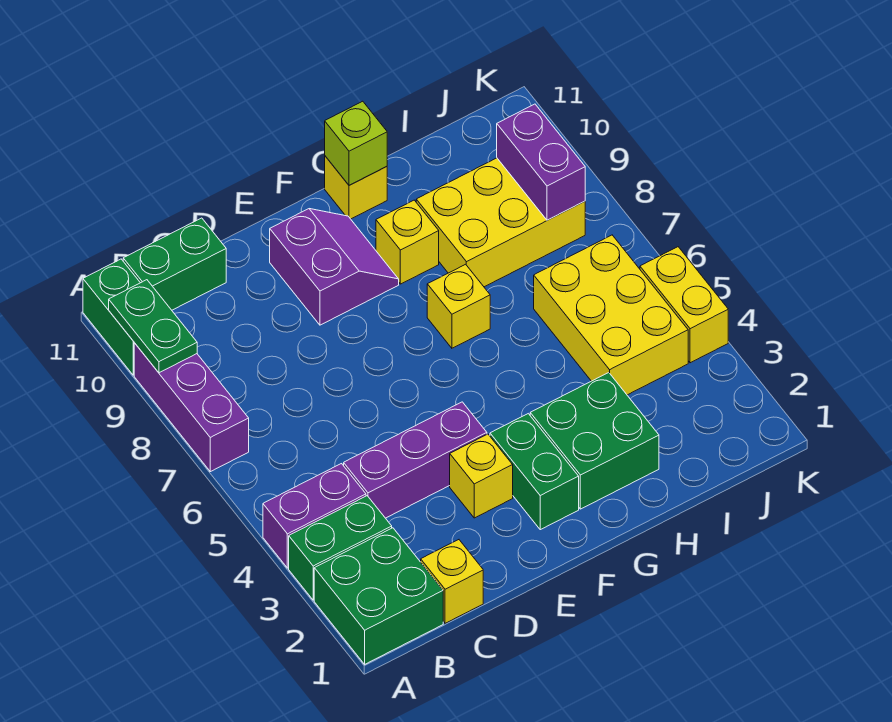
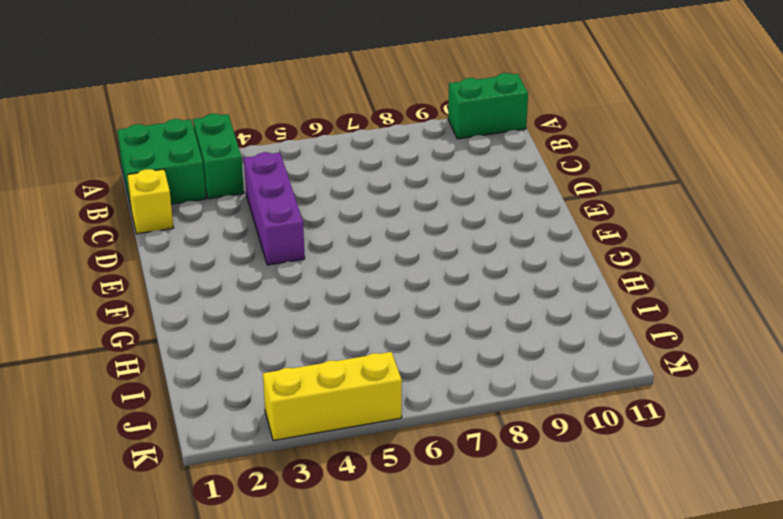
yellow 1x3 brick [263,352,402,440] -> yellow 1x2 brick [640,247,728,363]
none -> purple 1x2 brick [263,464,366,568]
none -> purple 1x3 brick [134,343,249,472]
none -> green 1x2 brick [123,218,226,310]

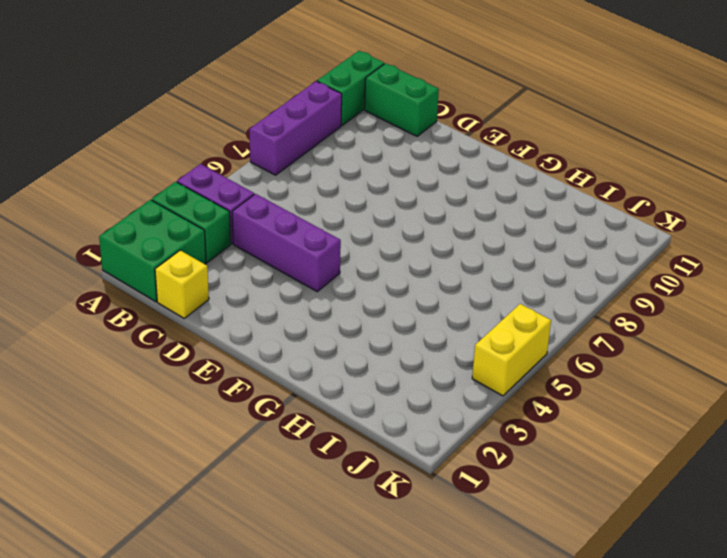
none -> yellow 1x1 brick [450,434,513,518]
none -> purple 2x2 slope [270,209,399,325]
none -> green 1x2 brick [490,414,579,530]

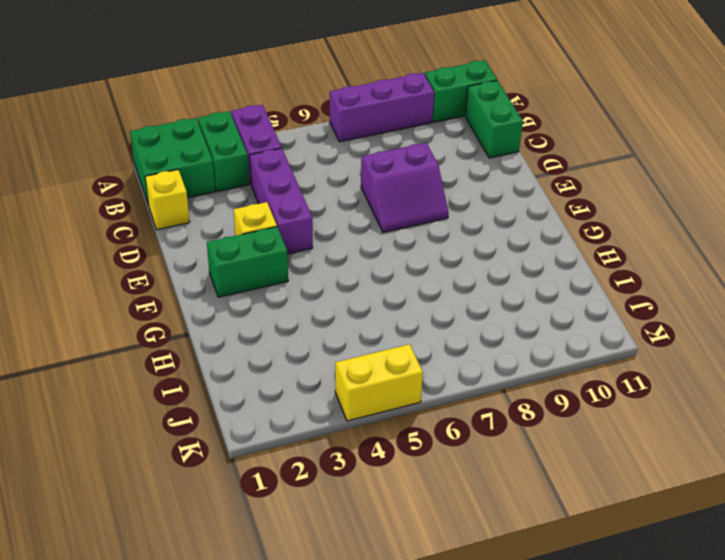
purple 2x2 slope [361,143,449,232] -> purple 2x2 slope moved to [270,209,399,325]
none -> green 2x2 brick [530,373,659,509]
none -> yellow 1x1 brick [427,264,490,348]
none -> yellow 1x1 brick [376,200,439,284]

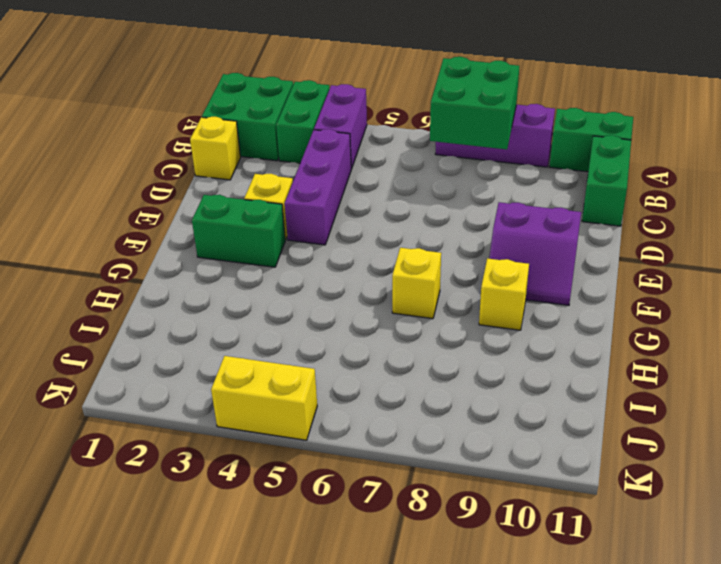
green 2x2 brick [430,57,519,149] -> green 2x2 brick moved to [530,373,659,509]
none -> yellow 1x1 brick [325,156,387,219]
none -> yellow 2x3 brick [416,158,585,287]
none -> yellow 2x3 brick [534,235,688,395]

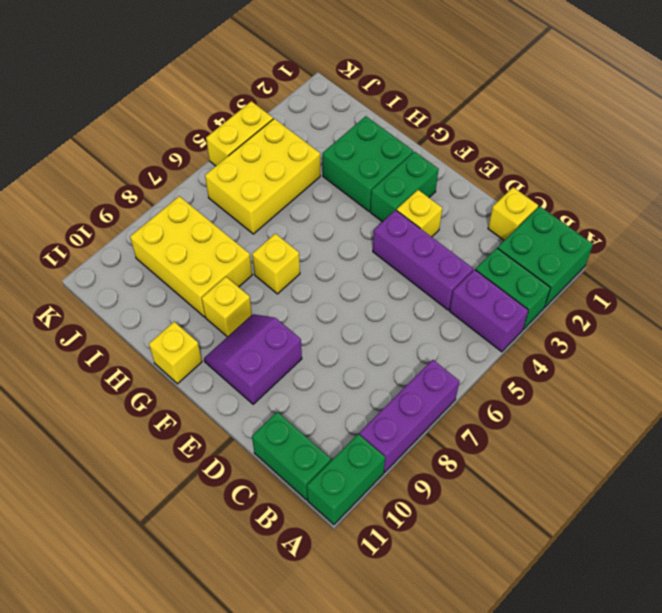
none -> green 1x2 plate [109,280,197,373]
none -> lime 1x1 brick [325,101,387,185]
none -> purple 1x2 brick [497,104,585,220]

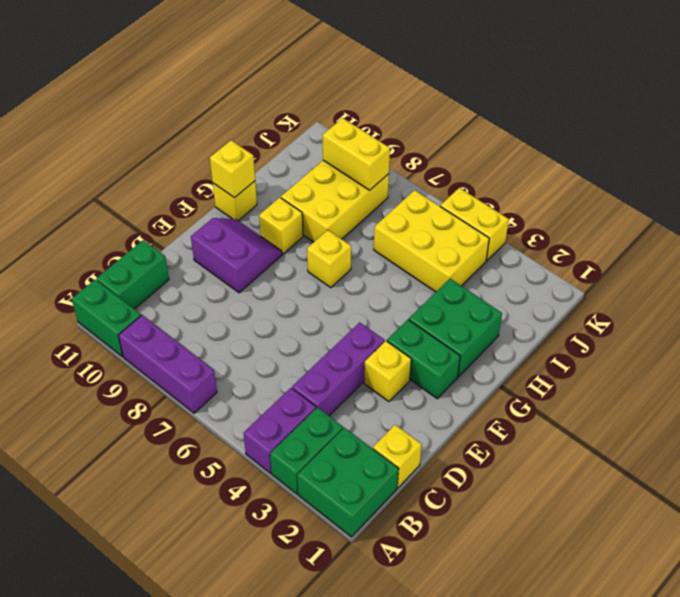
yellow 1x1 brick [210,140,255,198] -> lime 1x1 brick [325,101,387,185]
yellow 1x2 brick [323,118,390,190] -> purple 1x2 brick [497,104,585,220]
none -> green 1x2 plate [109,280,197,373]

